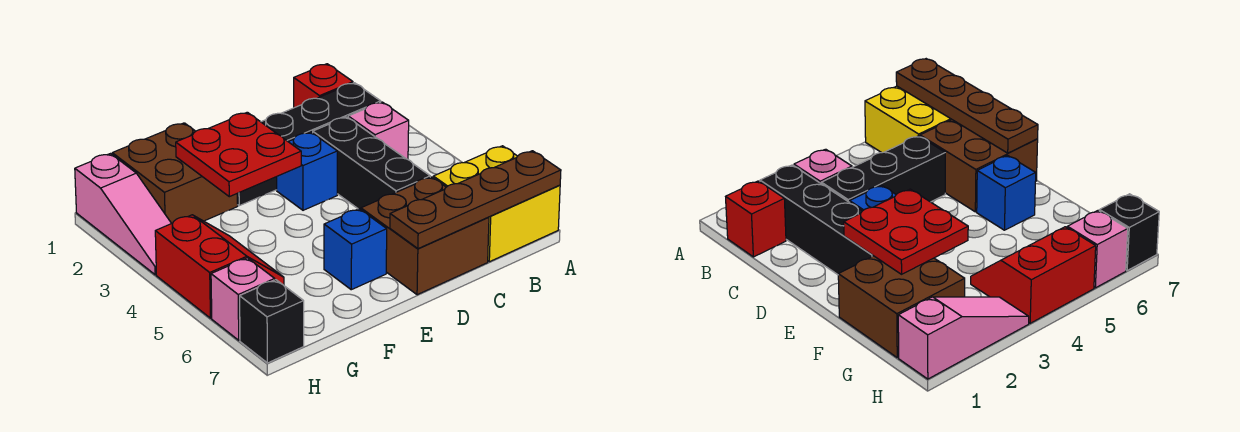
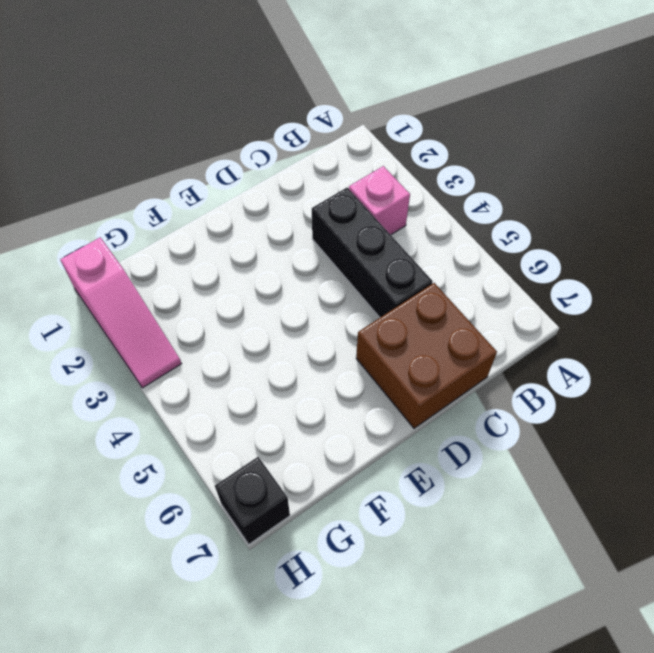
none -> yellow 2x2 brick [433,146,560,262]
none -> red 1x1 brick [294,64,353,108]
none -> black 1x4 brick [237,83,381,206]

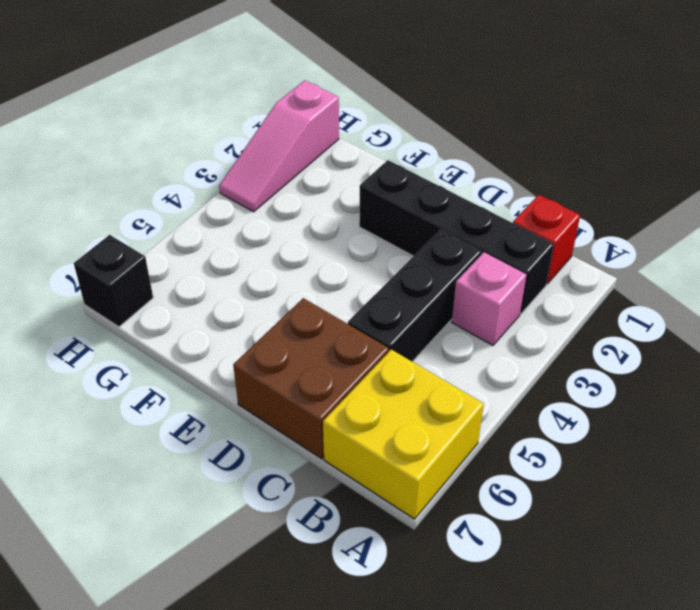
none -> blue 1x1 brick [277,132,337,210]
none -> blue 1x1 brick [324,209,387,290]
none -> brown 2x2 brick [112,123,238,223]

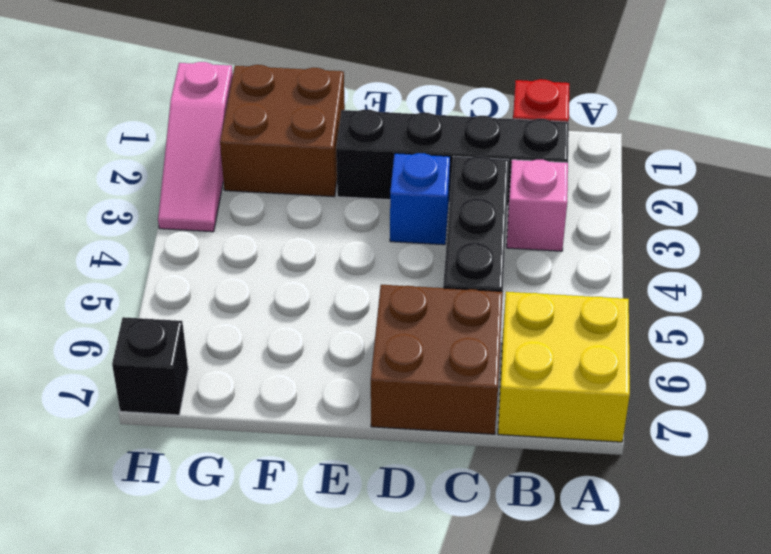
none -> blue 1x1 brick [324,209,387,290]
none -> red 2x2 slope [155,215,284,318]
none -> pink 1x1 brick [211,258,275,340]

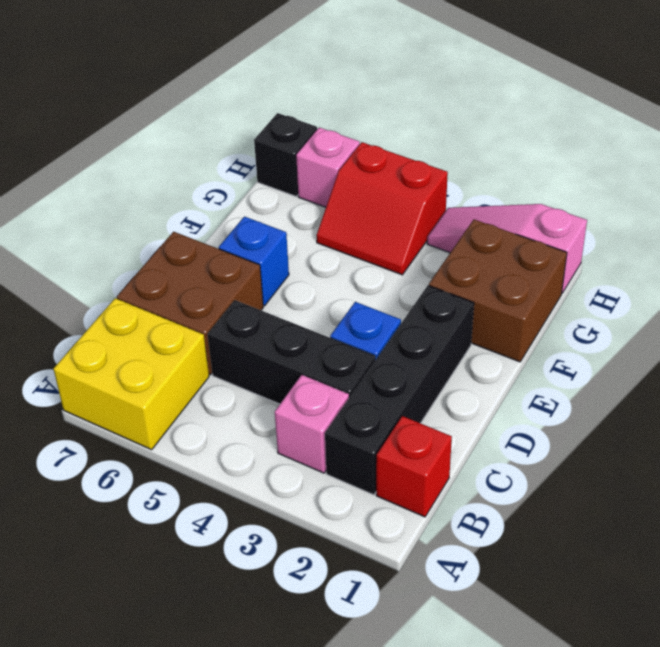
none -> brown 1x4 plate [390,151,561,249]
none -> red 2x2 plate [176,112,301,197]

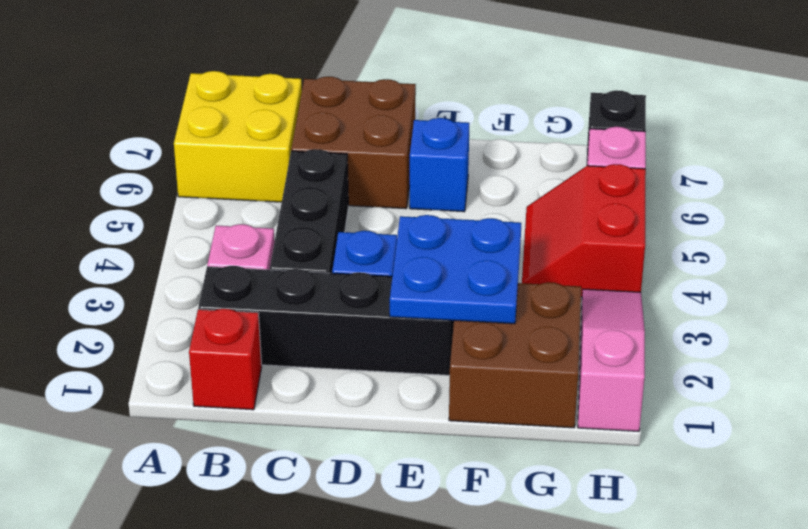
blue 2x2 plate [390,215,521,324] -> red 2x2 plate [176,112,301,197]
none -> brown 1x4 plate [390,151,561,249]

